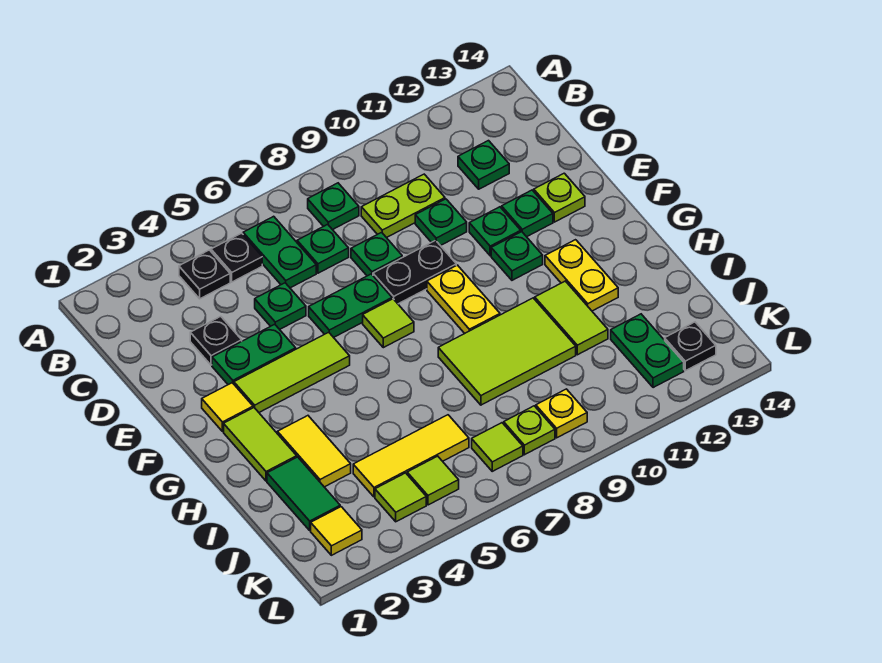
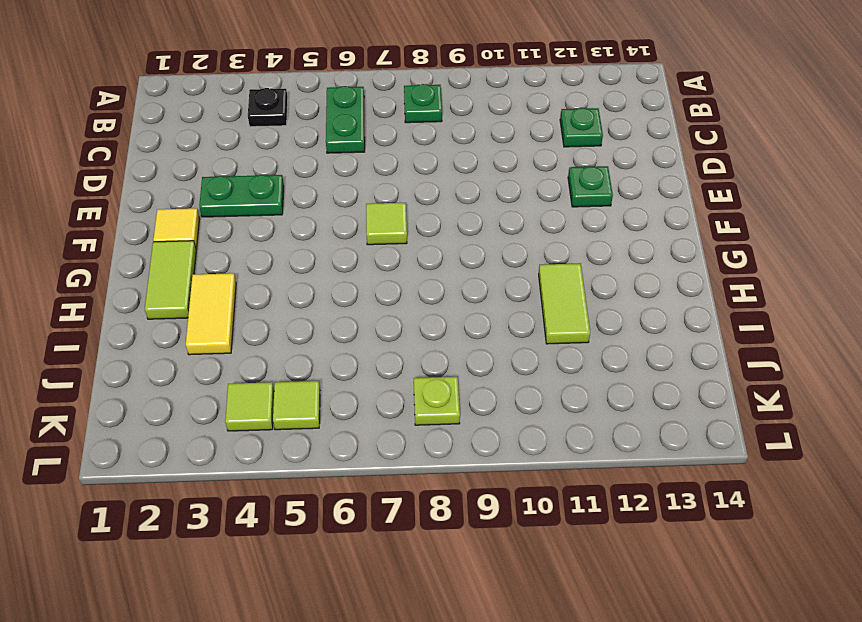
none -> black 1x1 plate [211,233,262,282]
none -> green 1x1 plate [297,224,349,273]
none -> lime 1x2 plate [361,174,445,238]
none -> black 1x1 plate [190,316,242,365]

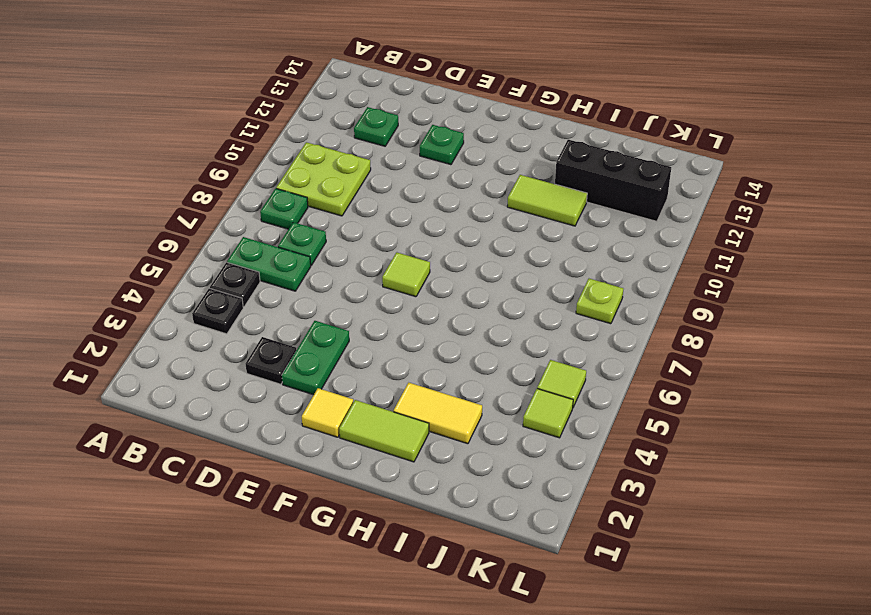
lime 2x2 plate [276,142,371,216] -> lime 1x2 plate [361,174,445,238]
black 1x3 brick [555,140,671,221] -> green 1x2 plate [611,314,684,388]
none -> green 1x1 plate [255,283,306,329]
none -> green 1x1 plate [351,232,402,276]
none -> green 1x1 plate [415,199,467,246]
none -> green 1x2 plate [309,274,392,337]

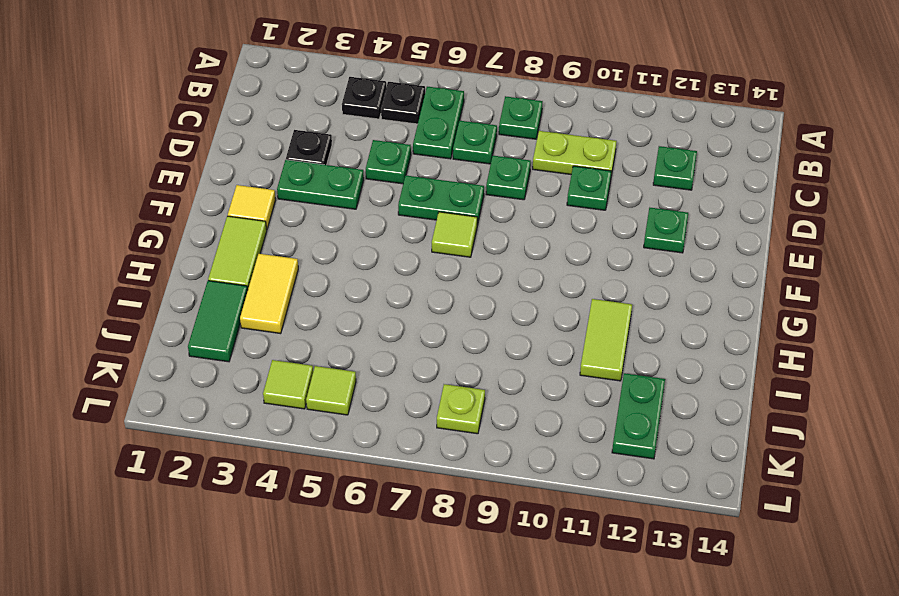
none -> black 1x2 plate [373,240,456,304]
none -> green 1x1 plate [469,207,521,256]
none -> lime 1x1 plate [534,173,585,222]
none -> lime 1x3 tile [234,332,350,412]

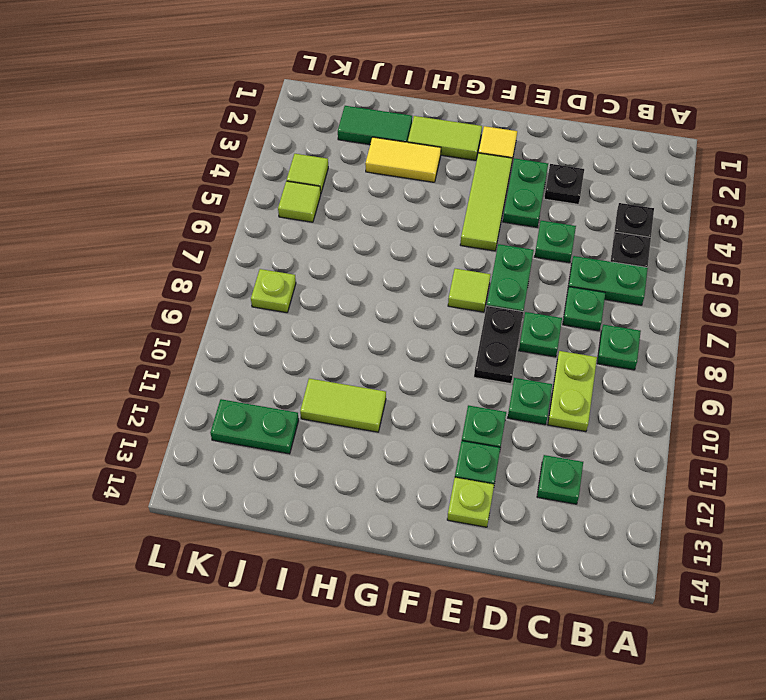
none -> yellow 1x2 plate [427,265,500,333]
none -> green 1x1 plate [491,232,543,280]
none -> yellow 1x2 plate [545,240,618,311]
none -> lime 2x3 tile [438,298,576,405]

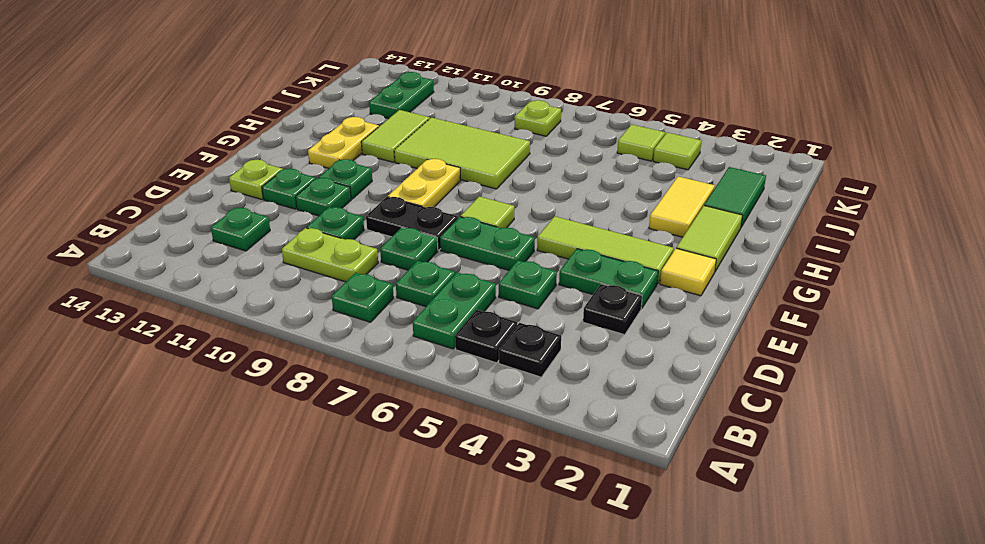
none -> yellow 1x3 tile [353,415,469,497]
none -> yellow 1x1 tile [311,507,362,555]
none -> lime 1x1 tile [472,423,523,471]
none -> yellow 1x1 plate [536,389,587,438]

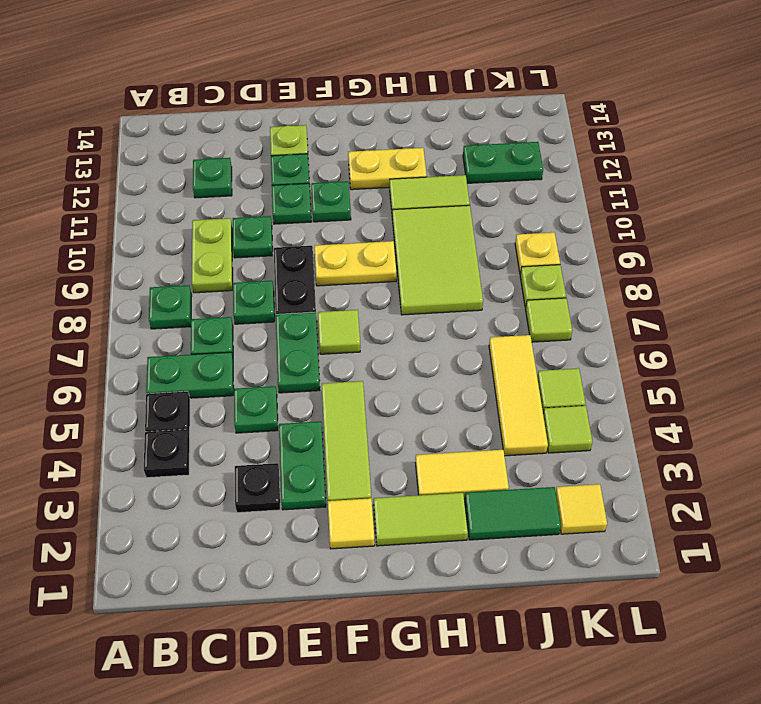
none -> black 1x1 plate [665,322,716,371]

